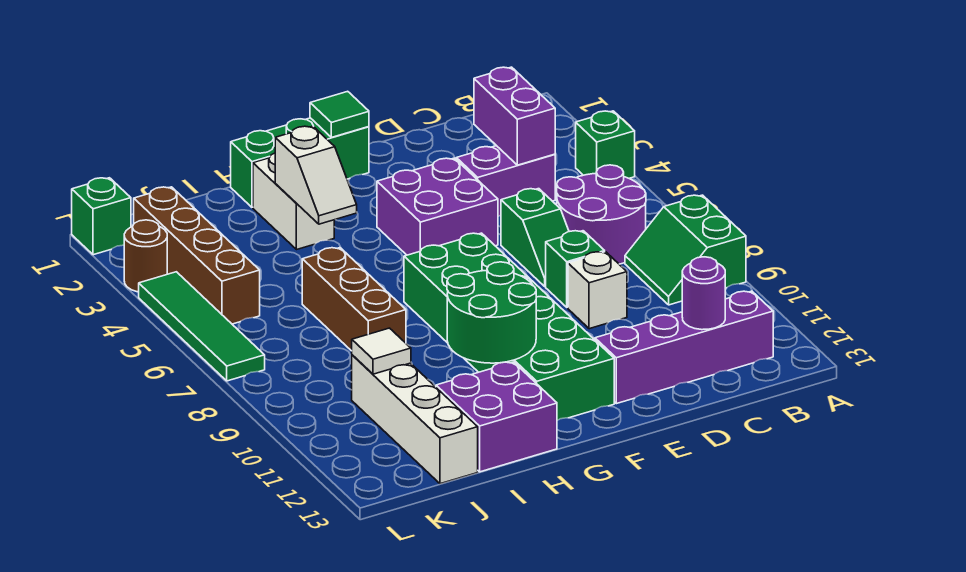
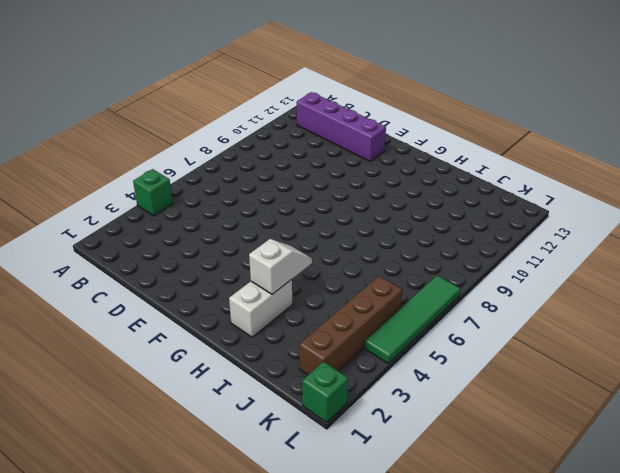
none -> green 2x2 slope [625,195,746,305]
none -> purple 2x2 round brick [557,165,646,264]
none -> purple 1x2 brick [456,146,555,216]

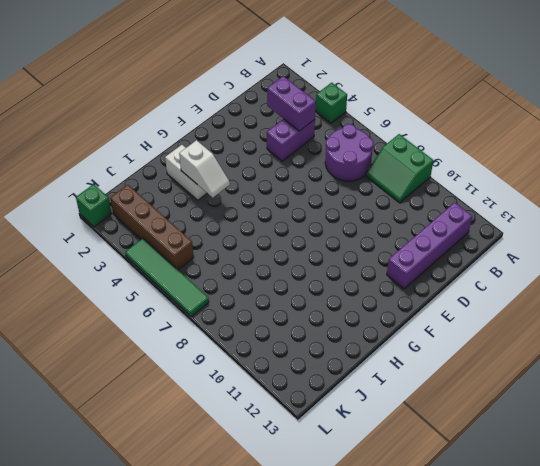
none -> green 1x2 slope [501,189,569,286]
none -> green 1x1 brick [546,231,605,307]
none -> white 1x1 brick [568,252,627,329]

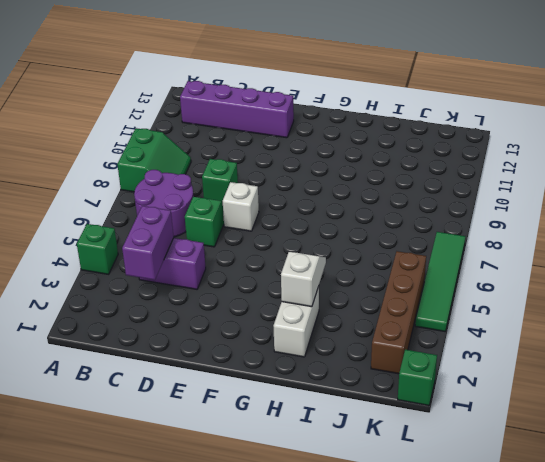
white 1x1 brick [223,182,259,231] -> white 1x1 brick moved to [568,252,627,329]
none -> purple 2x2 brick [377,158,498,255]
none -> green 1x3 brick [231,118,369,207]
none -> green 2x6 brick [404,233,614,420]

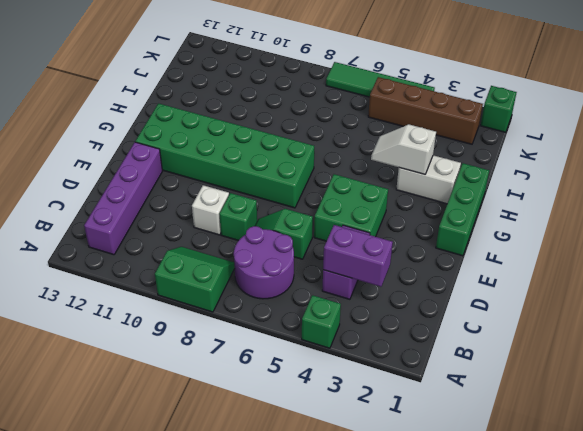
green 2x2 brick [314,174,388,241] -> purple 2x2 brick [377,158,498,255]
none -> purple 2x2 brick [436,362,557,472]
none -> brown 1x3 brick [302,248,406,351]
none -> white 1x4 brick [352,355,478,484]

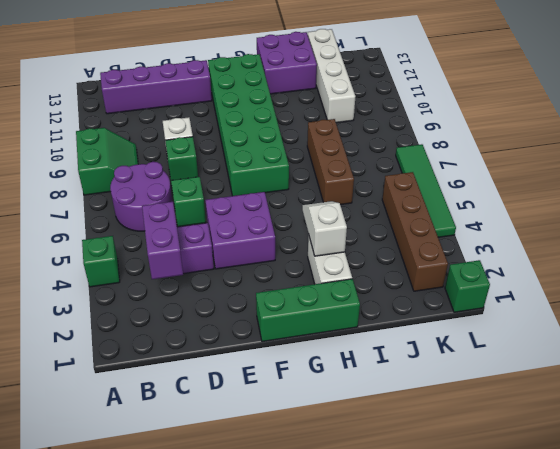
none -> brown 1x1 round brick [124,220,167,292]
none -> purple 1x1 round brick [682,257,725,330]
none -> green 1x1 tile [310,91,369,137]

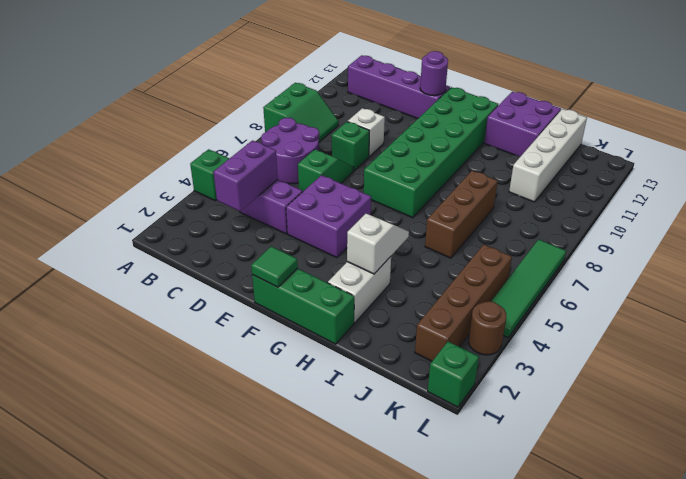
purple 1x1 round brick [420,51,448,96] -> purple 1x1 round brick moved to [682,257,725,330]
none -> green 2x2 round brick [447,262,536,363]
none -> white 1x1 tile [352,328,411,374]

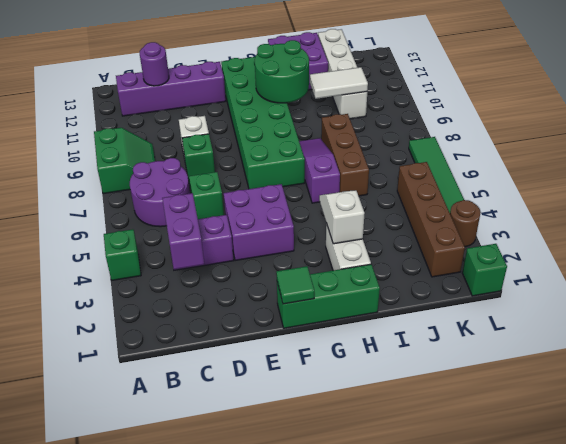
purple 1x3 slope [299,138,340,203] -> none
white 1x2 tile [310,67,368,99] -> white 1x1 tile [352,328,411,374]

